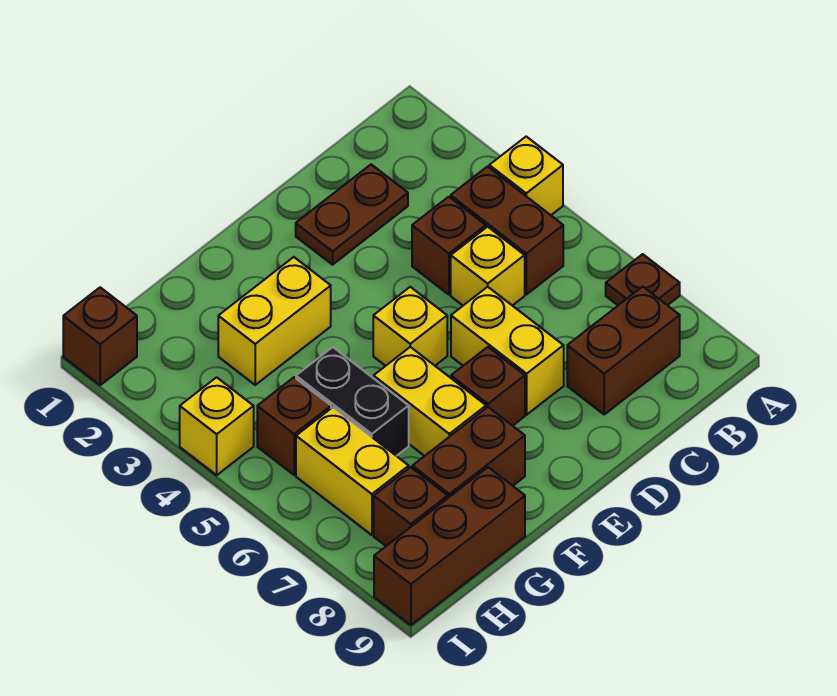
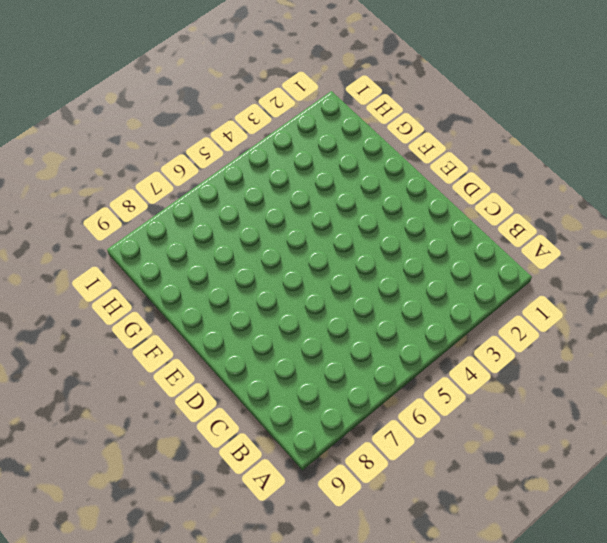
none -> yellow 1x1 brick [489,137,563,215]
none -> brown 1x1 plate [606,254,680,305]
none -> brown 1x2 brick [451,167,563,294]

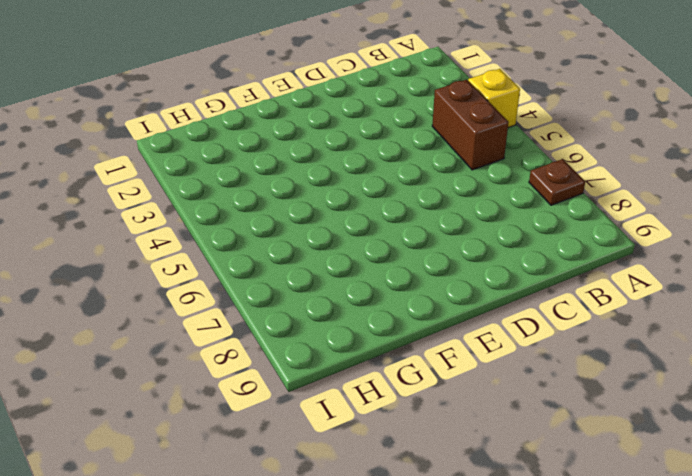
none -> brown 1x2 brick [567,287,680,414]
none -> brown 1x2 plate [296,165,408,265]
none -> brown 1x1 brick [412,197,486,295]

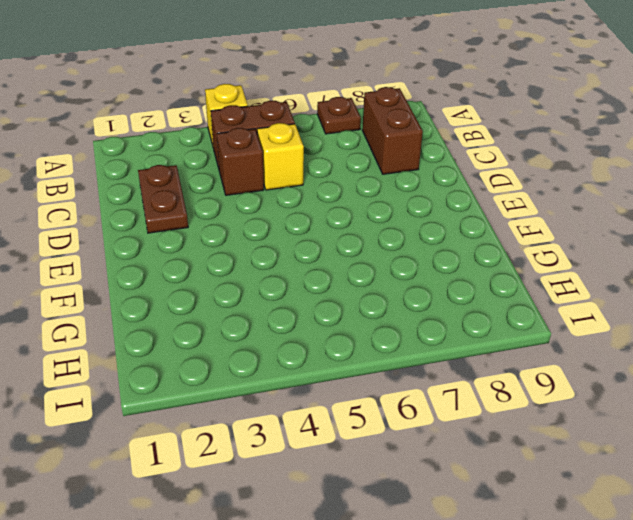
none -> yellow 1x2 brick [451,287,564,415]
none -> yellow 1x1 brick [373,287,447,366]
none -> brown 1x1 brick [451,347,525,426]

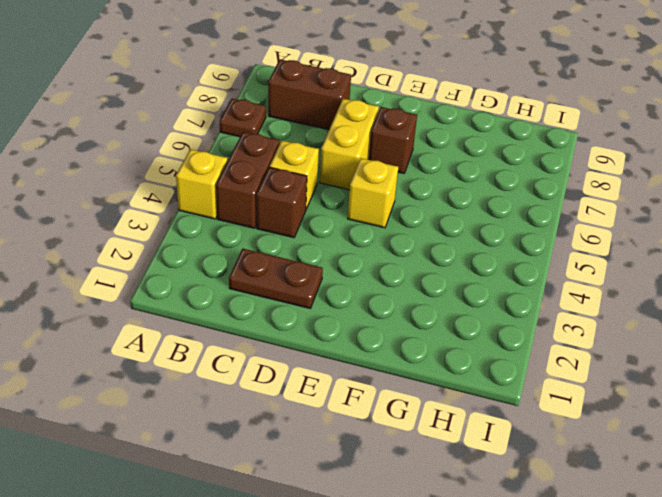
none -> yellow 1x2 brick [218,257,331,385]
none -> yellow 1x2 brick [374,347,486,456]
none -> brown 1x2 brick [412,407,525,498]

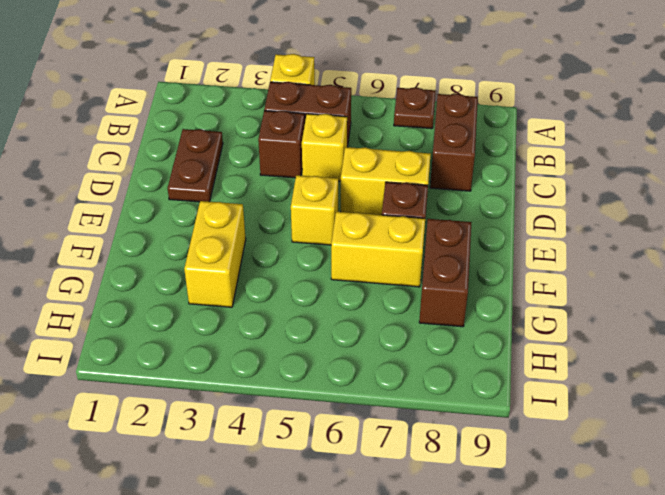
none -> black 1x2 brick [296,347,409,456]
none -> brown 1x3 brick [374,467,525,625]
none -> brown 1x1 brick [257,377,331,475]

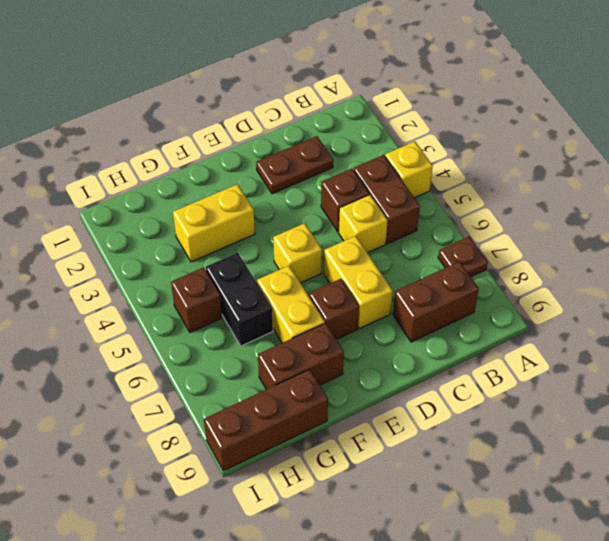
none -> yellow 1x2 brick [296,407,409,535]
none -> brown 1x1 brick [374,467,448,546]
none -> brown 1x1 brick [63,287,137,385]

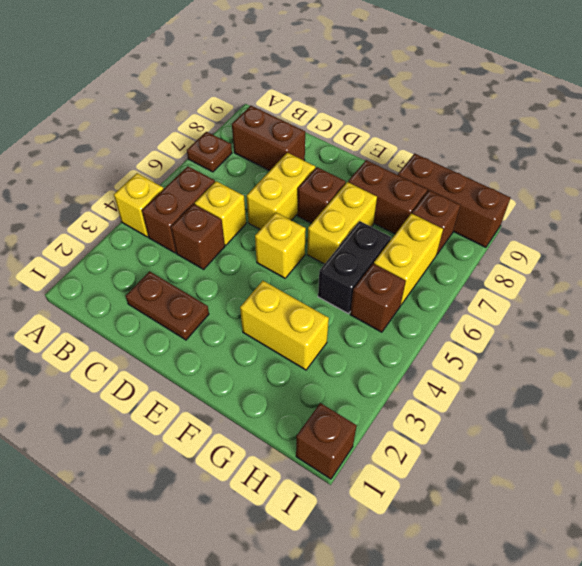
none -> yellow 1x1 brick [180,377,254,475]

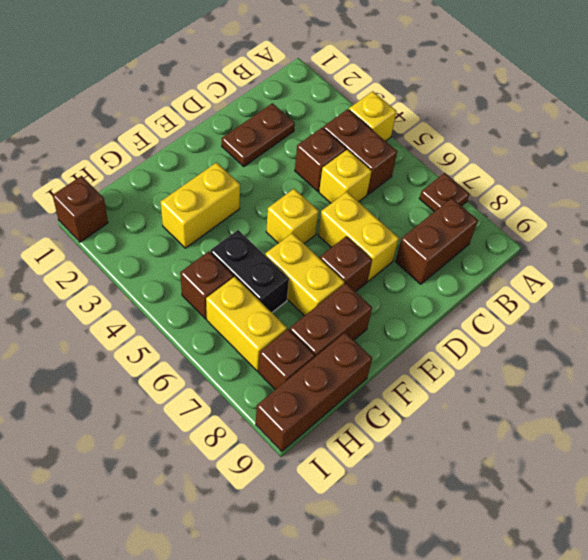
none -> yellow 1x1 brick [180,377,254,475]

